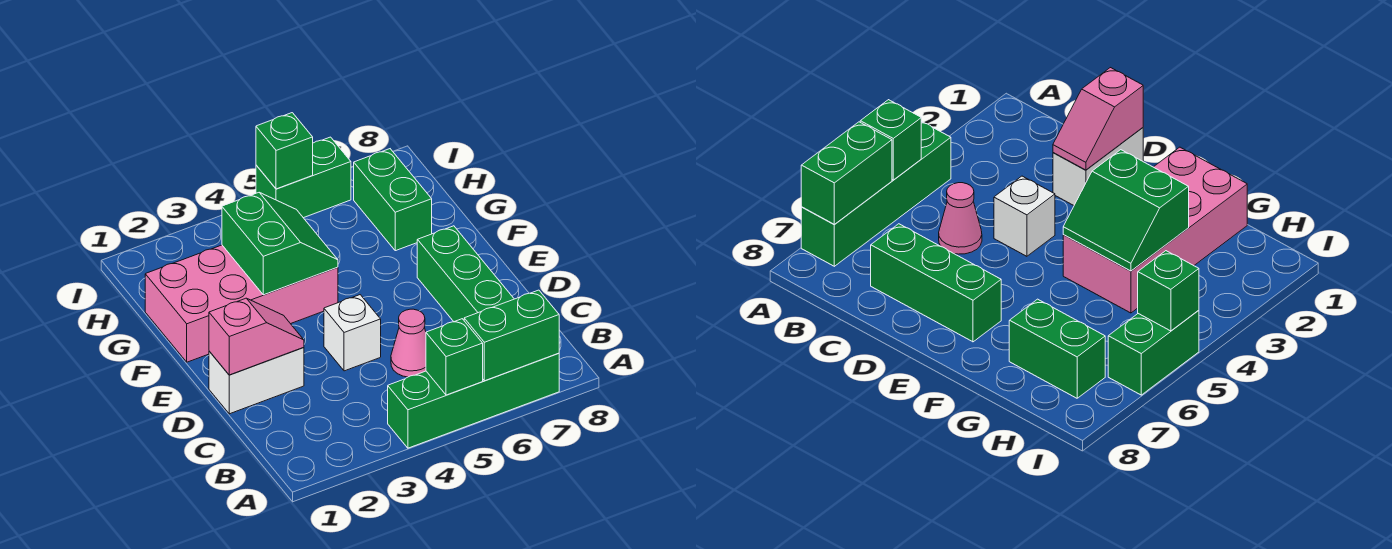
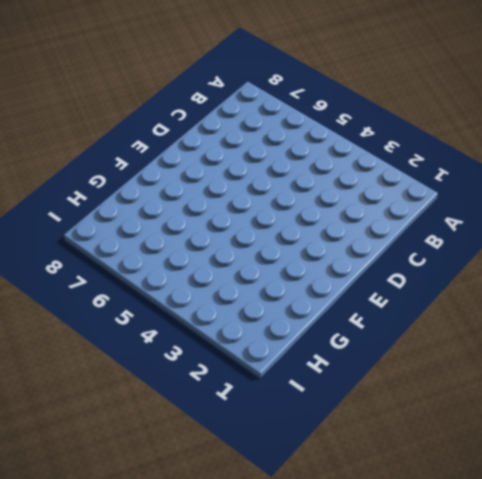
none -> green 1x4 brick [388,353,559,448]
none -> pink 1x1 cone [391,309,426,377]
none -> green 1x3 brick [417,226,514,322]

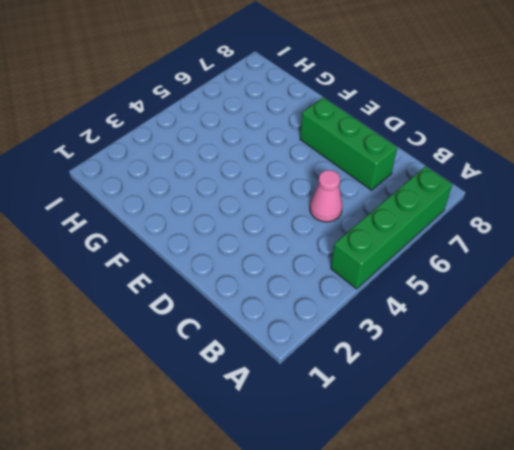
none -> white 1x2 brick [209,348,304,414]
none -> white 1x1 brick [324,295,381,371]
none -> pink 2x4 brick [145,245,338,362]

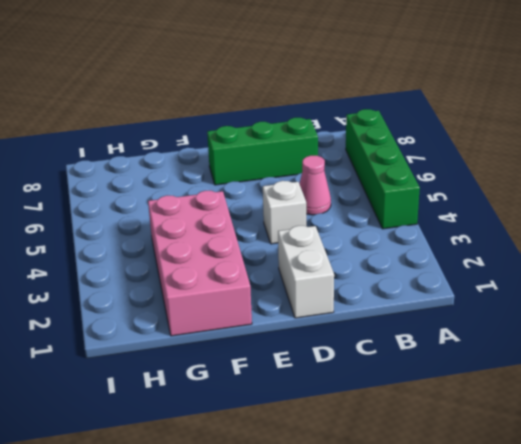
none -> green 1x2 brick [354,149,432,251]
none -> green 1x2 brick [256,137,351,218]
none -> green 1x1 brick [426,319,483,395]

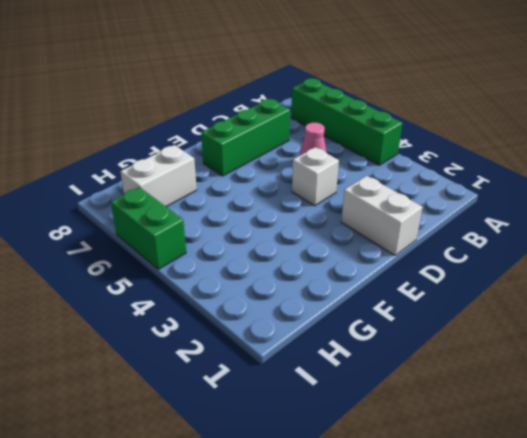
white 1x2 brick [120,145,197,206] -> green 1x2 brick [354,149,432,251]
none -> pink 2x4 brick [145,245,338,362]
none -> green 1x1 brick [426,319,483,395]
none -> green 1x2 brick [464,290,559,381]

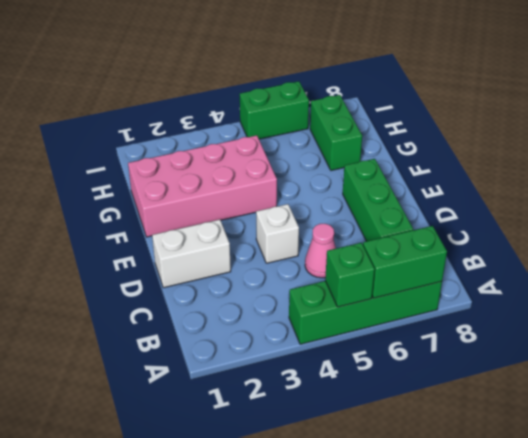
none -> pink 1x2 slope [209,298,304,375]
none -> green 2x2 slope [222,193,338,295]
none -> green 1x1 brick [256,113,313,189]

